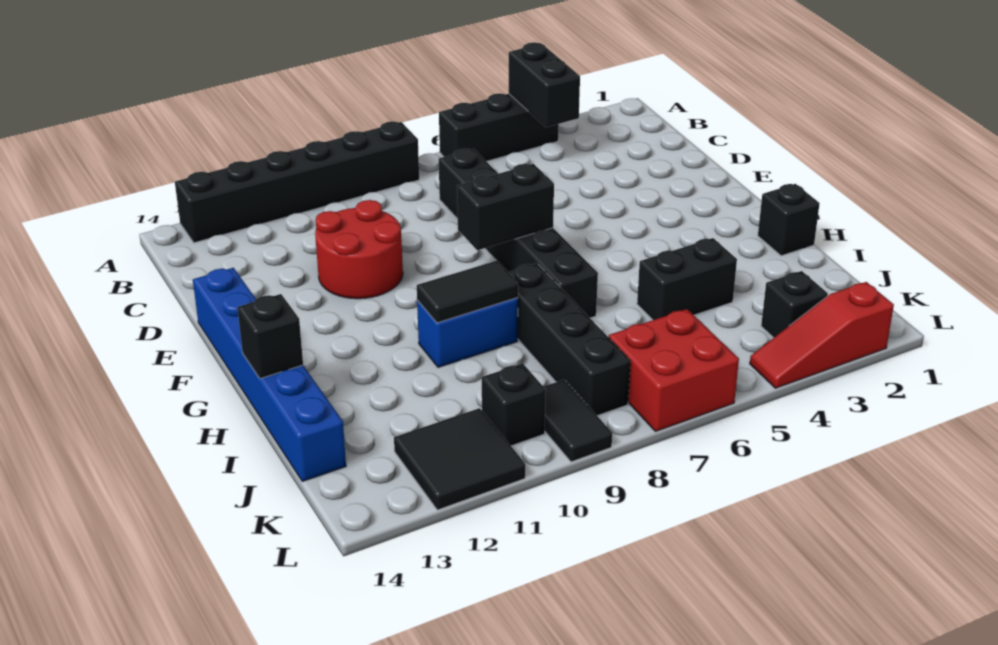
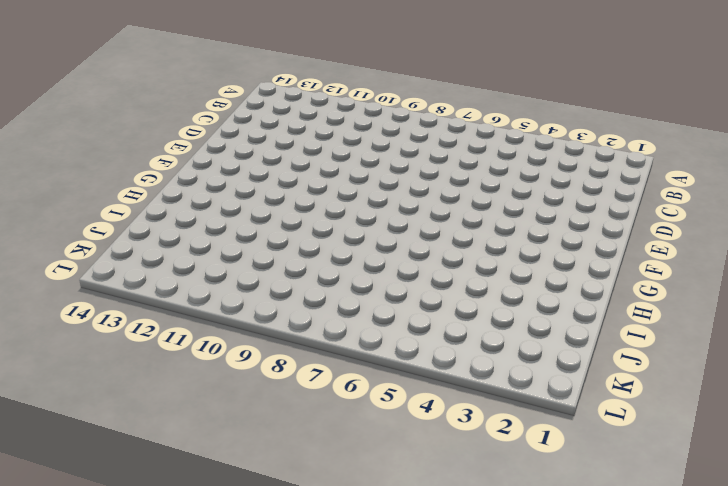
none -> black 1x3 brick [439,93,559,161]
none -> black 1x6 brick [175,122,419,243]
none -> black 1x6 brick [439,149,598,318]

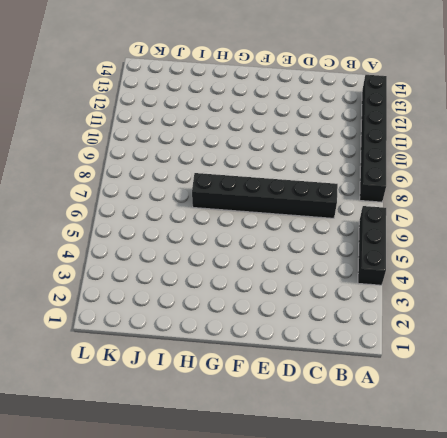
none -> red 2x2 round brick [315,200,403,299]
none -> blue 1x6 brick [193,268,346,481]
none -> black 1x1 brick [758,184,820,256]

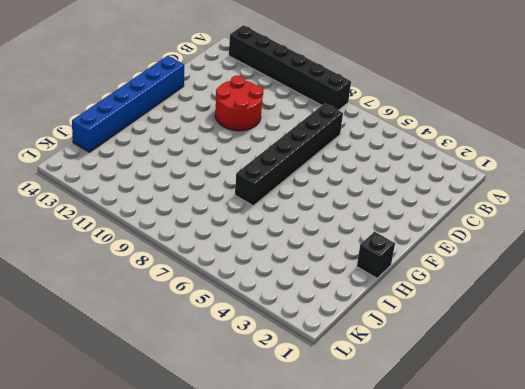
none -> black 1x3 brick [439,93,559,161]
none -> black 1x4 brick [508,263,630,416]
none -> blue 1x2 brick [417,298,518,367]

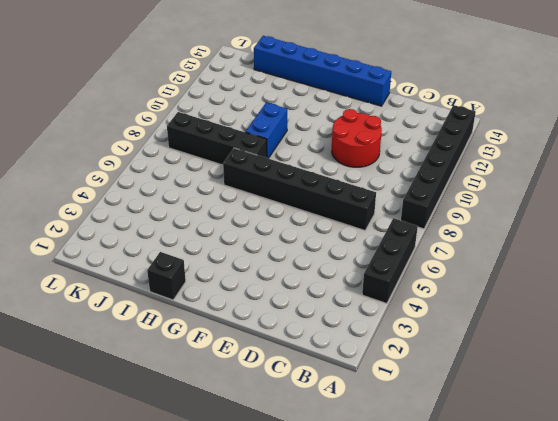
none -> black 1x2 brick [637,238,737,320]
none -> black 1x1 brick [761,271,828,338]
none -> red 2x2 brick [609,309,739,431]

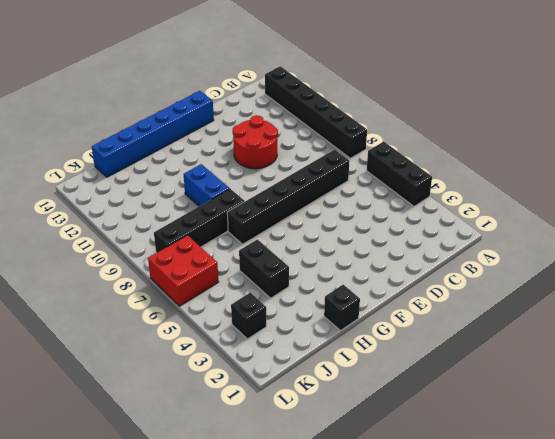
none -> black 1x2 tile [543,380,612,462]
none -> black 1x1 brick [482,363,546,446]
none -> black 2x2 tile [394,408,525,510]

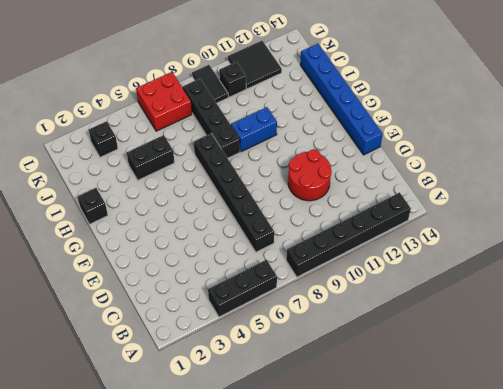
none -> red 1x3 slope [750,282,894,388]
none -> black 1x2 brick [509,42,580,127]
none -> black 1x2 brick [457,164,554,250]

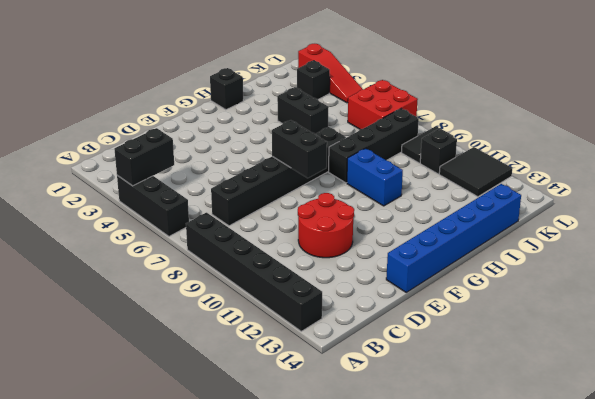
none -> black 1x2 tile [417,261,518,323]
none -> black 1x1 brick [237,294,303,378]

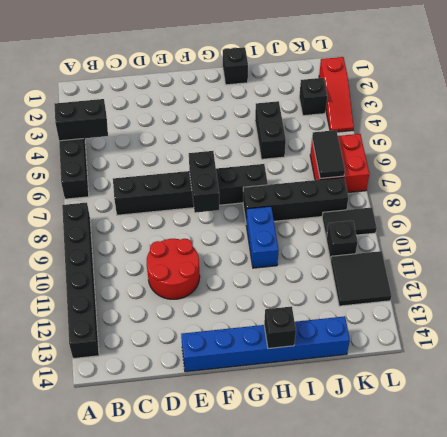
black 1x2 tile [312,130,345,178] -> black 1x2 tile moved to [417,261,518,323]

